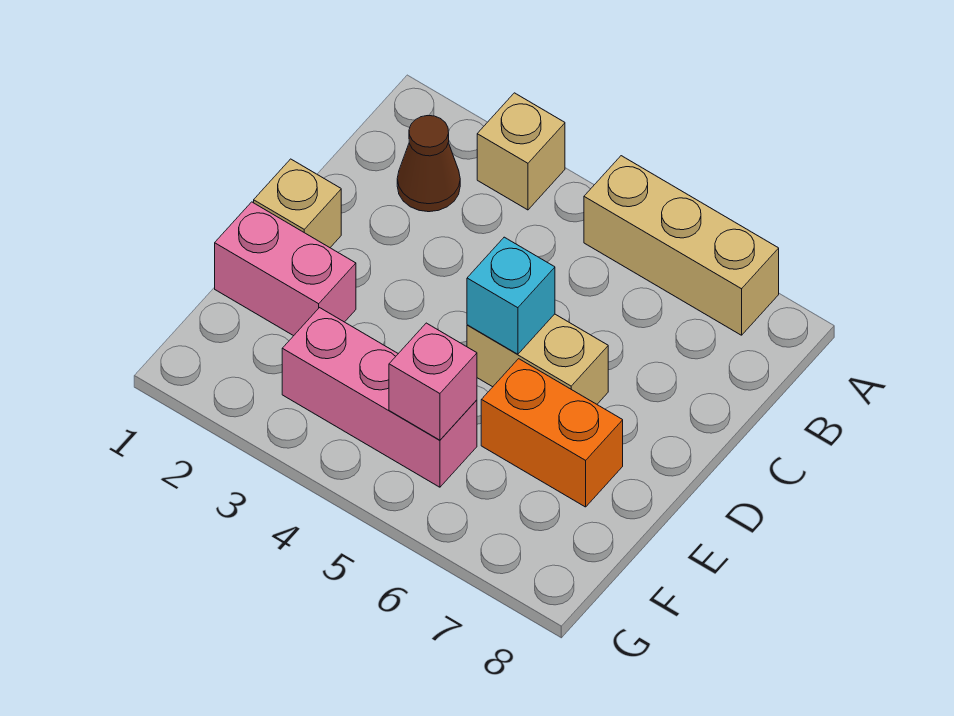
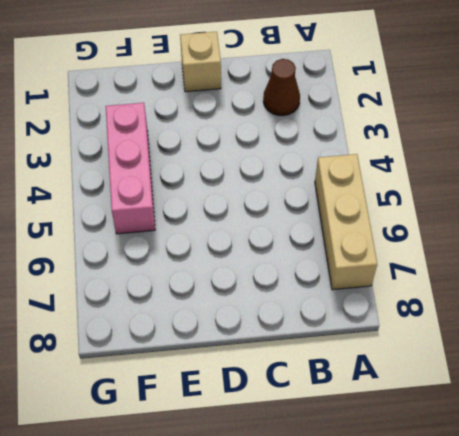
none -> tan 1x1 brick [477,93,565,210]
none -> tan 1x2 brick [467,314,608,404]

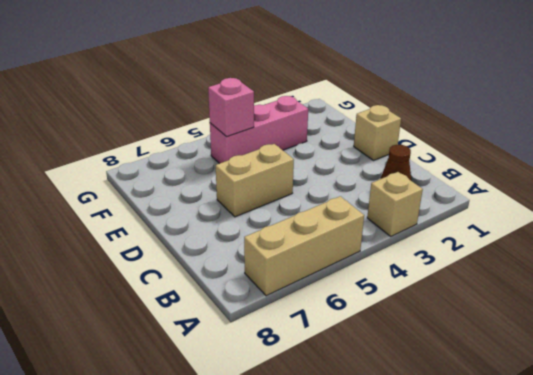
none -> pink 1x2 brick [215,202,356,336]
none -> orange 1x2 brick [481,359,623,507]

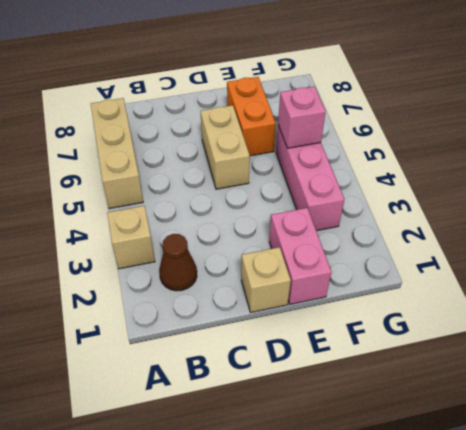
none -> cyan 1x1 brick [467,237,555,354]

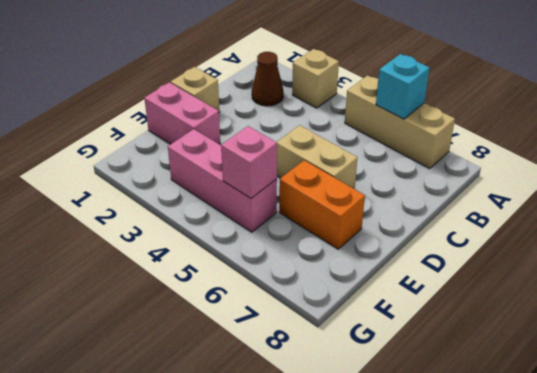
cyan 1x1 brick [376,54,430,119] -> cyan 1x1 brick moved to [467,237,555,354]

